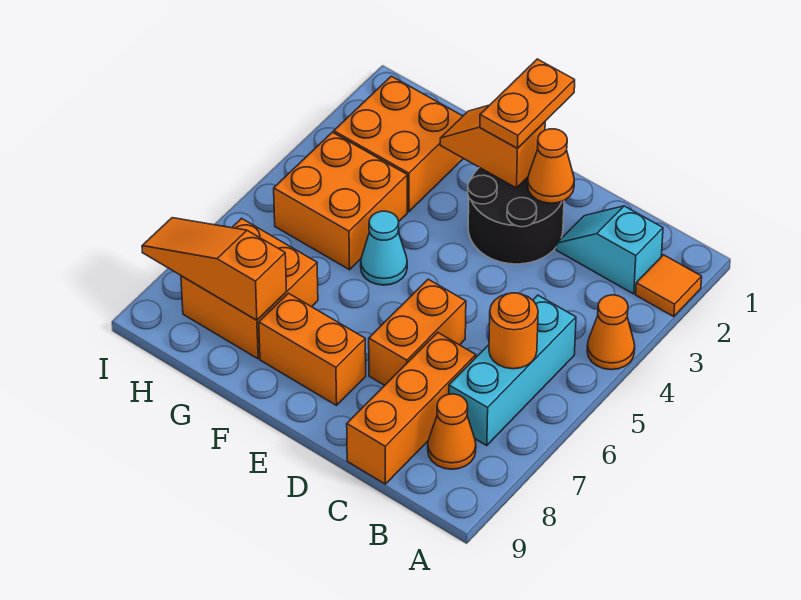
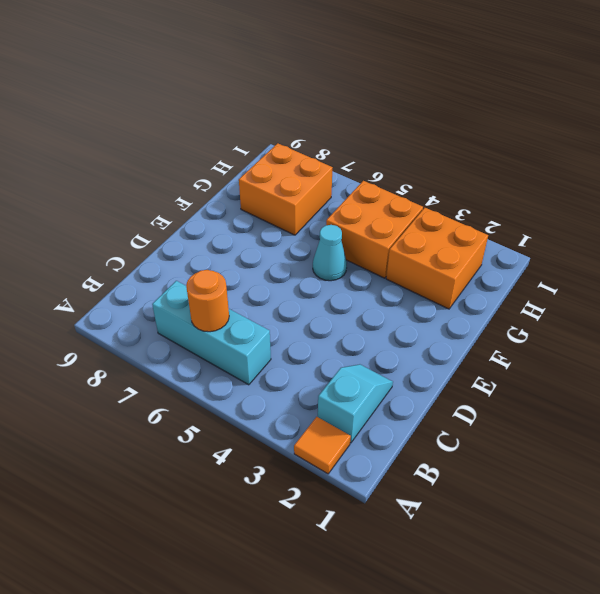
none -> orange 1x1 cone [587,295,635,370]
none -> orange 1x1 cone [428,394,476,469]
none -> orange 1x3 brick [347,333,476,484]

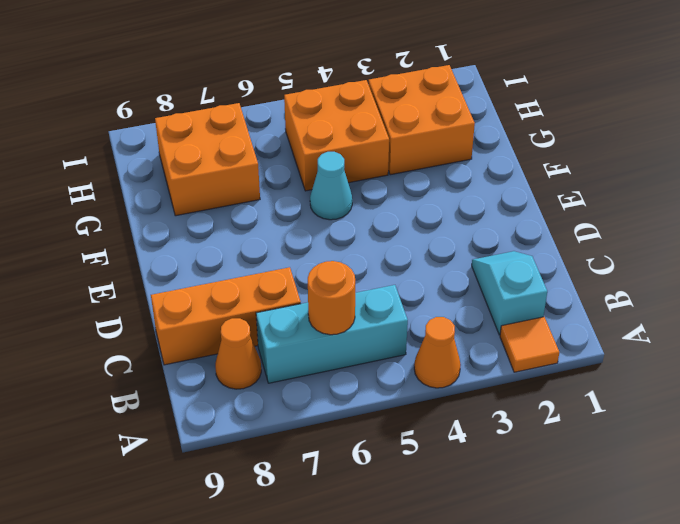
none -> black 2x2 round brick [468,167,564,264]
none -> orange 1x2 brick [369,279,466,385]
none -> orange 1x2 brick [259,293,366,405]

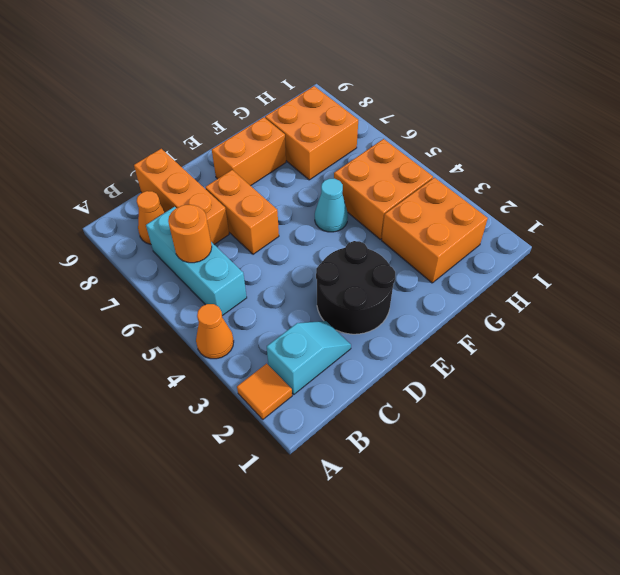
none -> orange 1x1 cone [528,129,574,203]
none -> orange 1x2 slope [440,105,545,188]
none -> orange 1x3 slope [142,218,286,320]

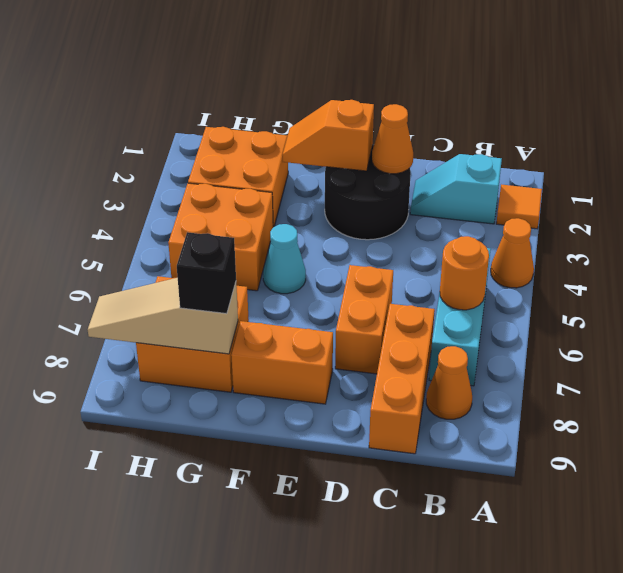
tan 1x3 slope [88,278,238,354] -> orange 1x3 slope [142,218,286,320]
black 1x1 brick [177,232,236,314] -> none
none -> orange 1x2 plate [480,59,575,149]

